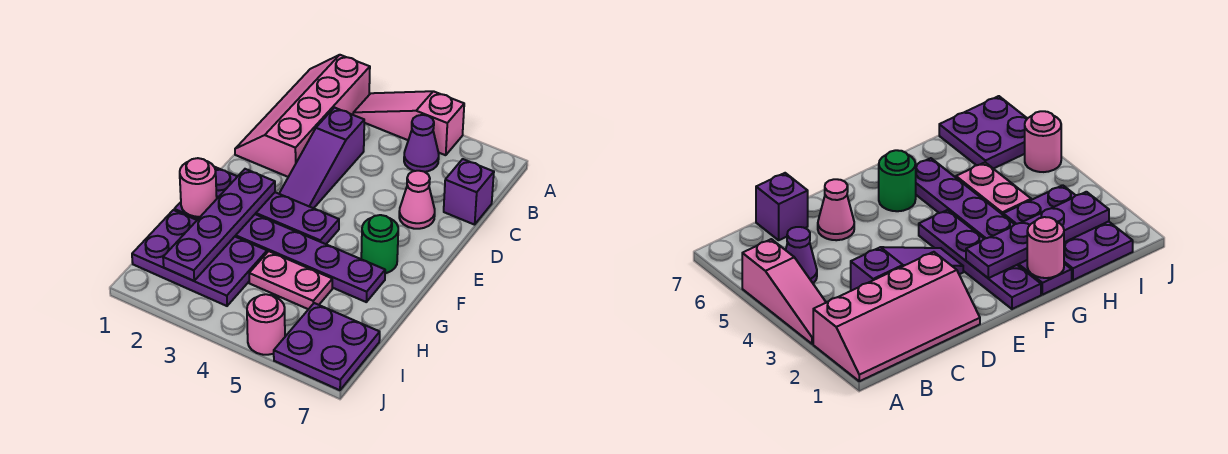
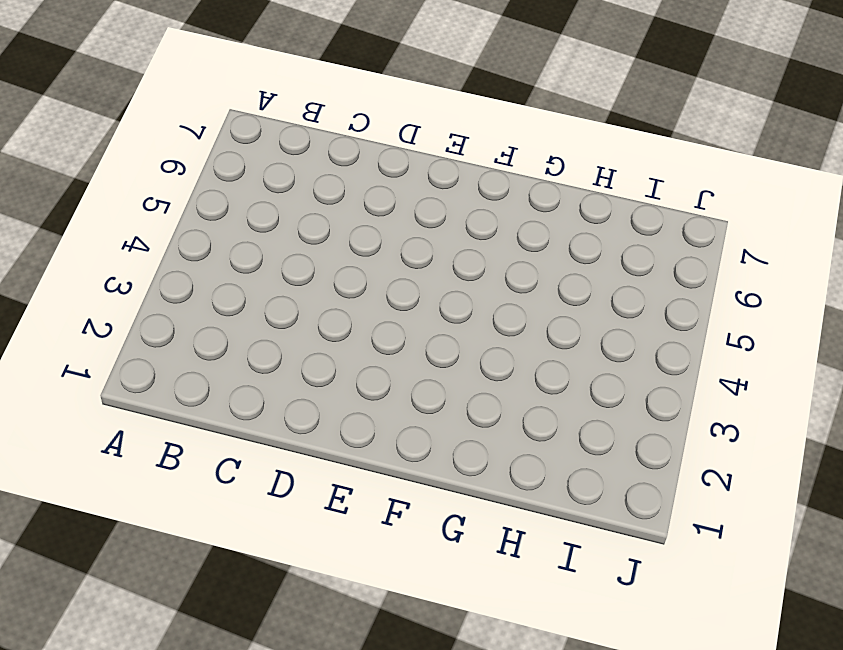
none -> pink 2x4 slope [235,55,370,177]
none -> pink 1x3 slope [353,91,464,155]
none -> purple 1x1 cone [404,115,439,172]

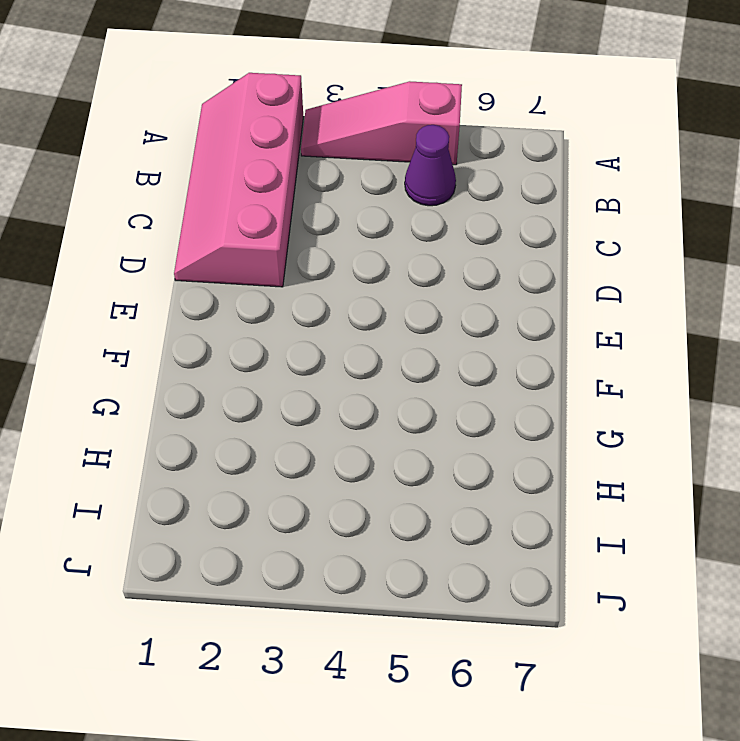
none -> purple 1x3 slope [279,108,364,208]
none -> purple 1x1 brick [444,159,494,225]
none -> pink 1x1 cone [399,171,435,229]

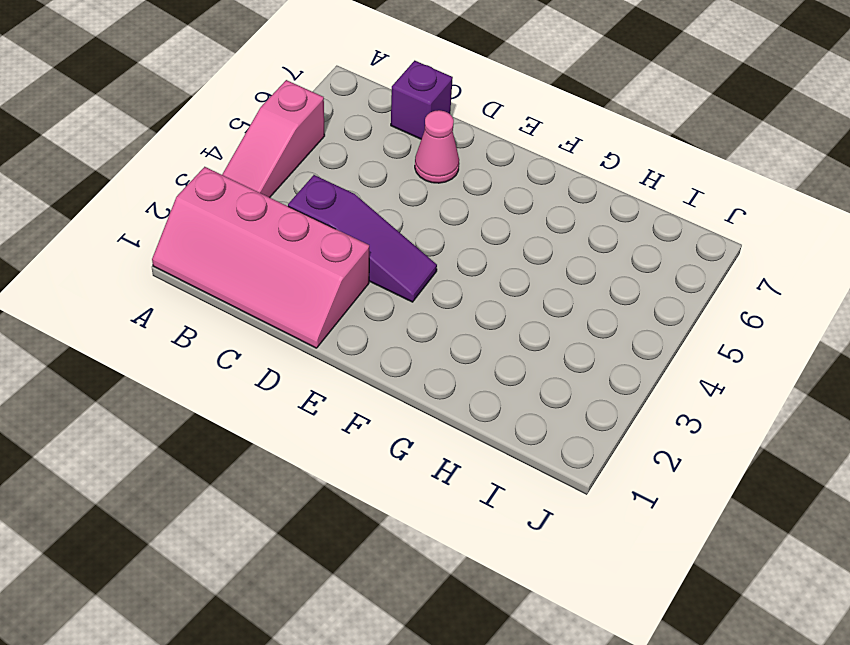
none -> purple 1x1 cone [404,115,439,172]
none -> purple 1x4 plate [215,167,339,244]
none -> green 1x1 round brick [361,215,398,273]

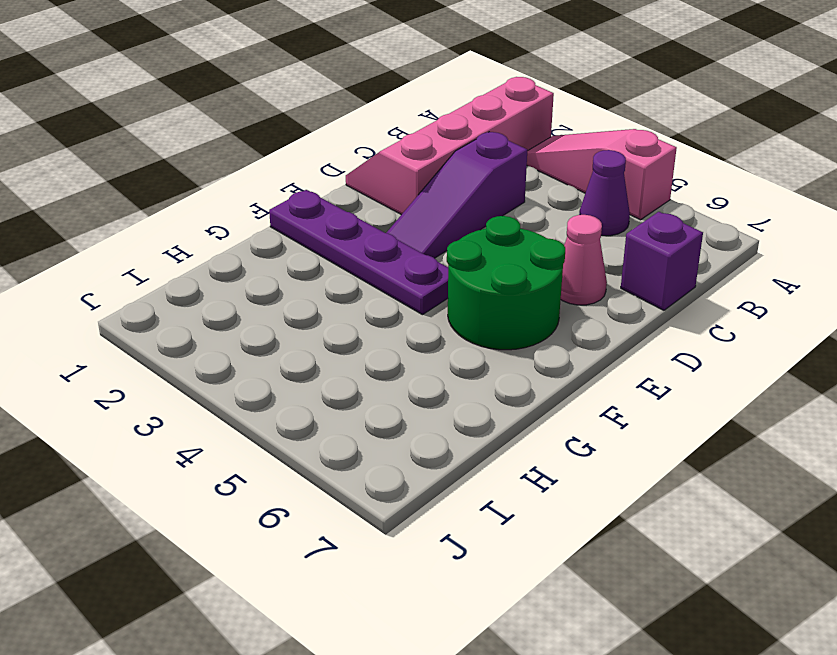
green 2x2 round brick [447,216,565,350] -> green 1x1 round brick [361,215,398,273]
none -> purple 1x6 plate [174,202,385,302]
none -> purple 2x3 plate [132,210,267,306]
none -> pink 1x2 plate [249,251,332,309]

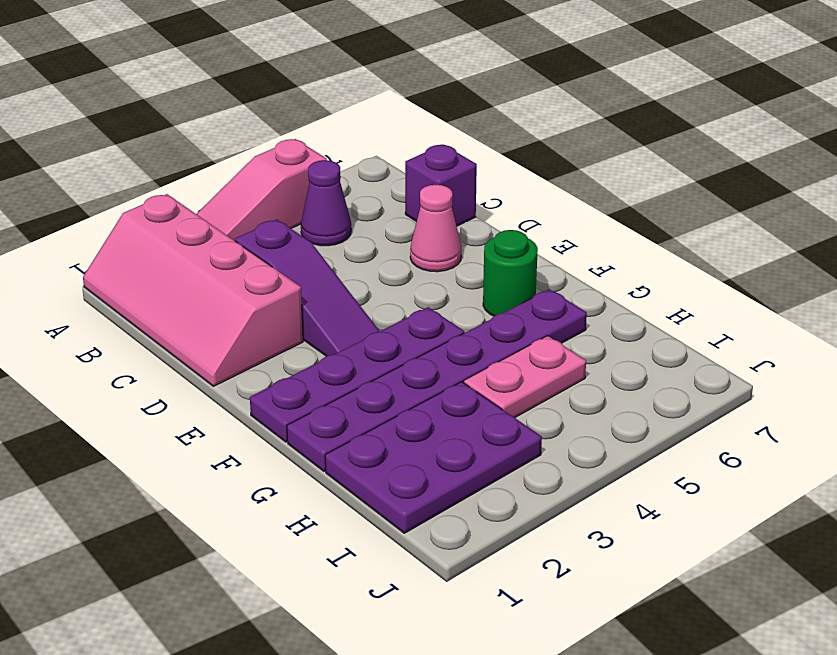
none -> purple 2x2 plate [274,303,380,390]
none -> pink 1x1 round brick [247,294,285,355]
none -> purple 1x4 plate [163,169,275,281]

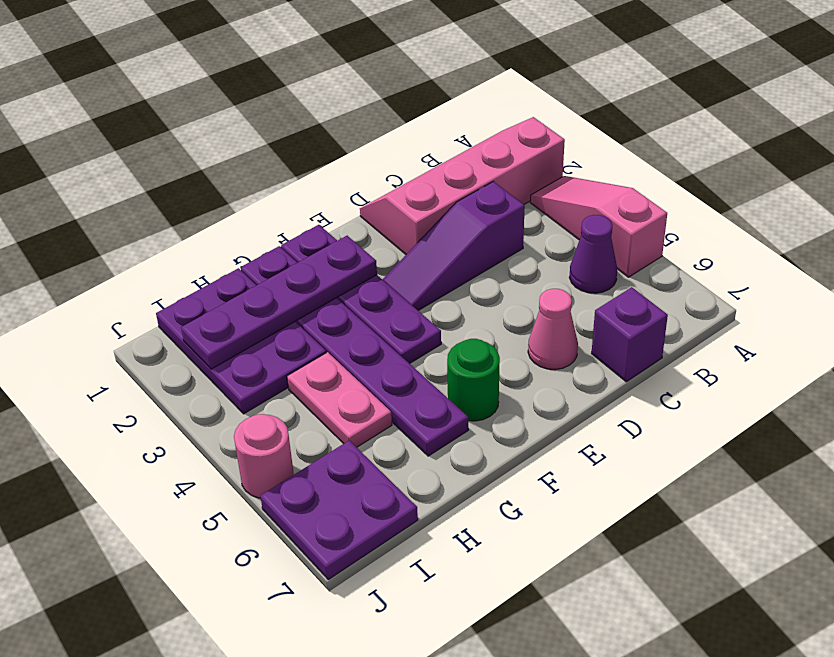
none -> pink 1x1 round brick [180,158,217,217]

